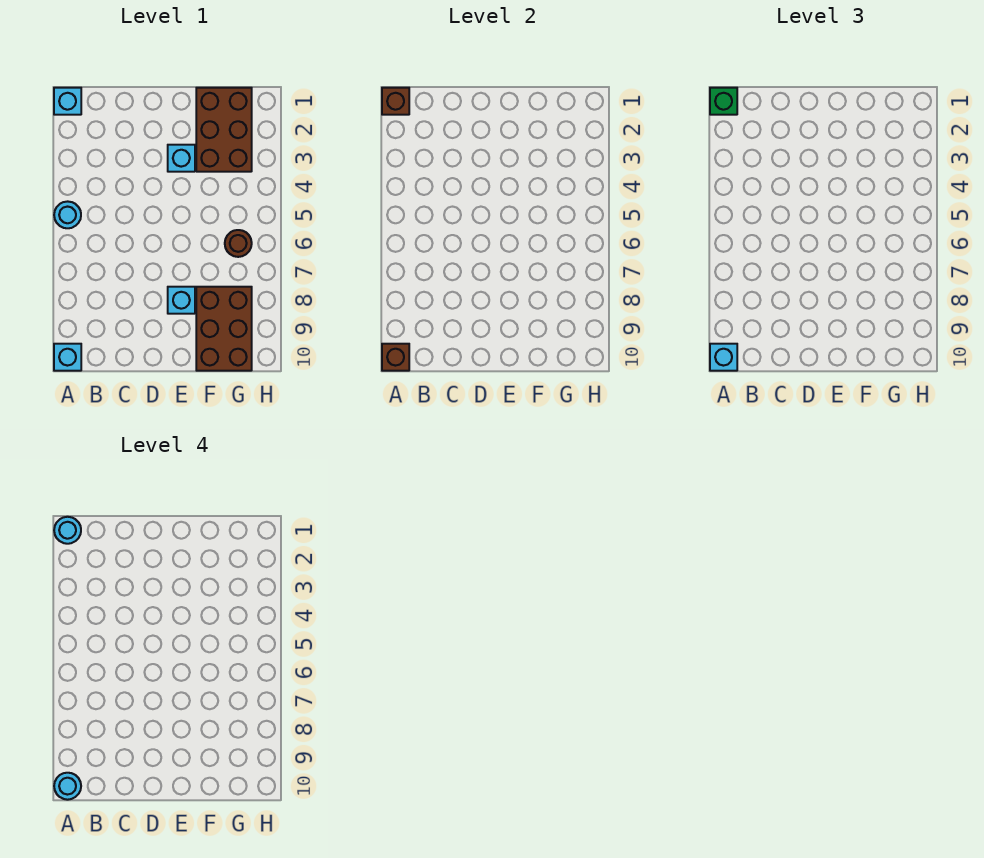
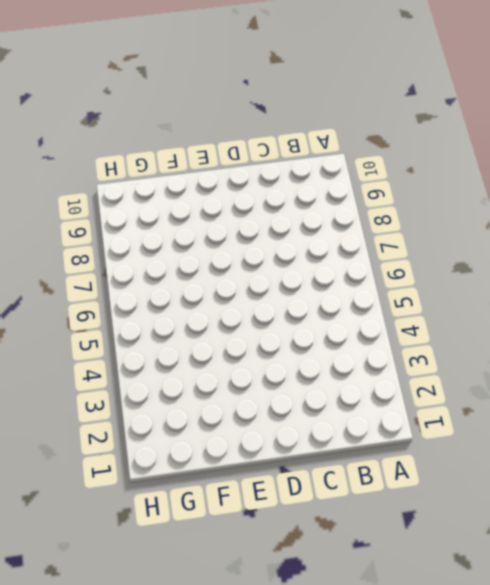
none -> cyan 1x1 brick [54,88,81,115]
none -> cyan 1x1 round brick [54,201,81,228]
none -> cyan 1x1 brick [54,344,81,371]

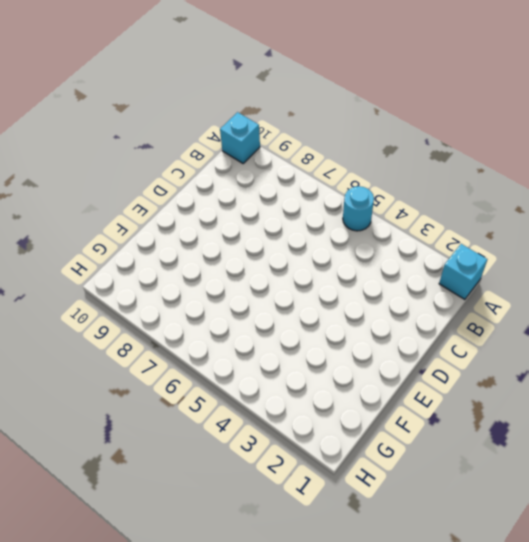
none -> cyan 1x1 brick [168,145,195,172]
none -> cyan 1x1 brick [168,287,195,314]
none -> brown 2x3 brick [196,88,252,172]

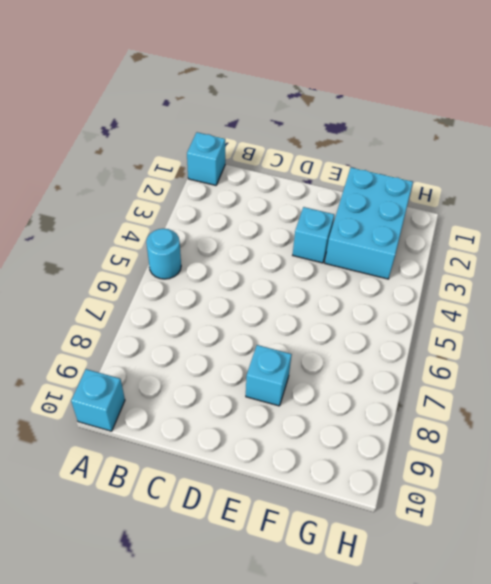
cyan 2x3 brick [325,167,413,279] -> brown 2x3 brick [196,88,252,172]
none -> brown 2x3 brick [196,287,252,371]
none -> brown 1x1 round brick [225,230,252,257]
none -> brown 1x1 brick [382,88,409,115]

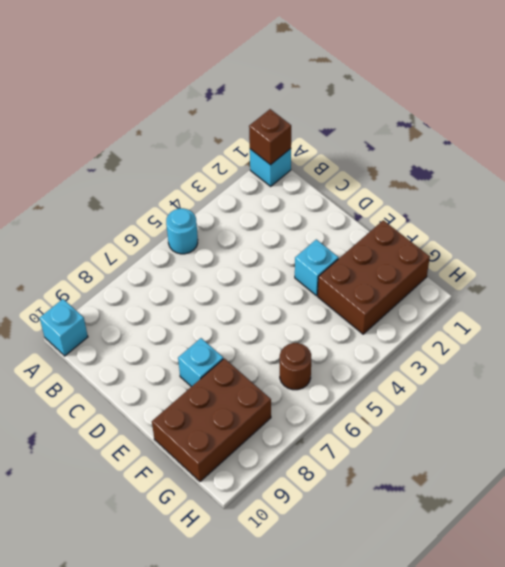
none -> brown 1x1 brick [382,344,409,371]
none -> green 1x1 brick [710,88,737,115]
none -> cyan 1x1 brick [710,344,737,371]

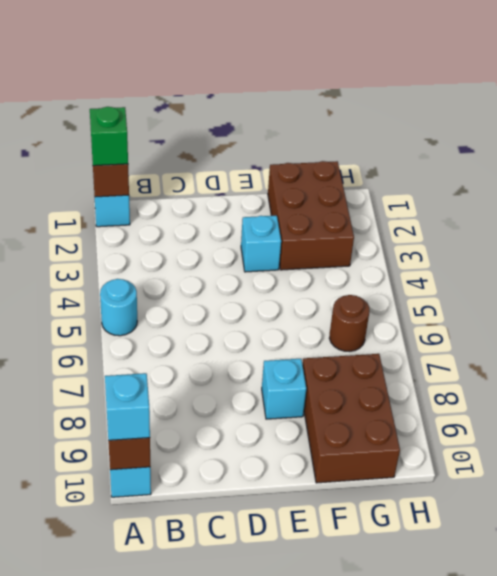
none -> cyan 1x1 round brick [54,517,81,544]
none -> cyan 1x1 round brick [54,773,81,800]

